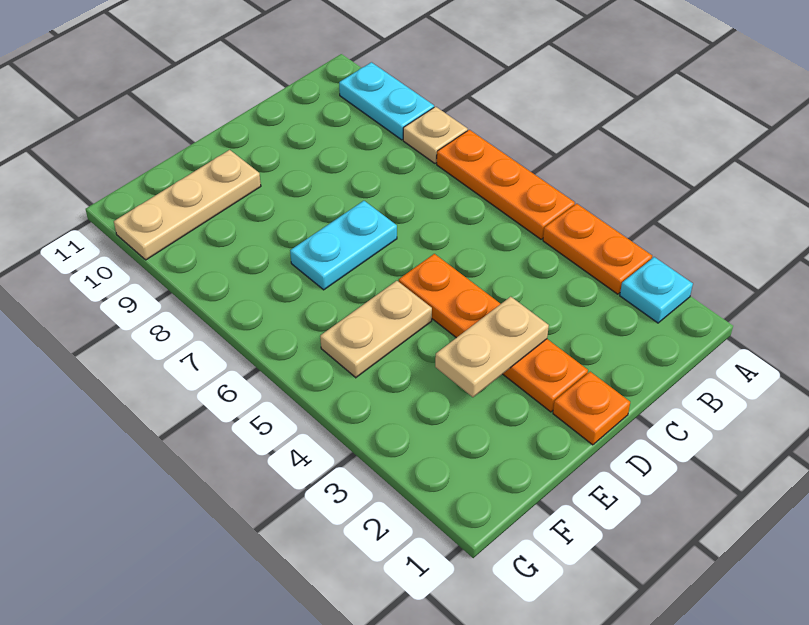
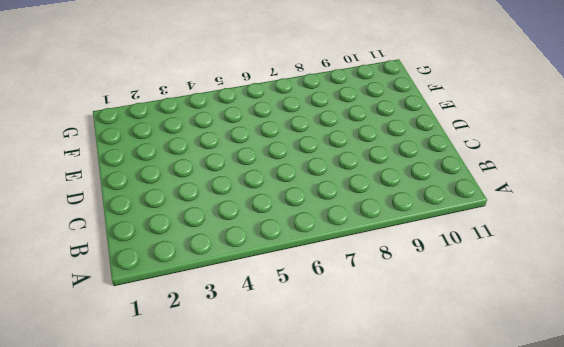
none -> cyan 1x1 plate [620,257,693,323]
none -> orange 1x2 plate [543,204,652,294]

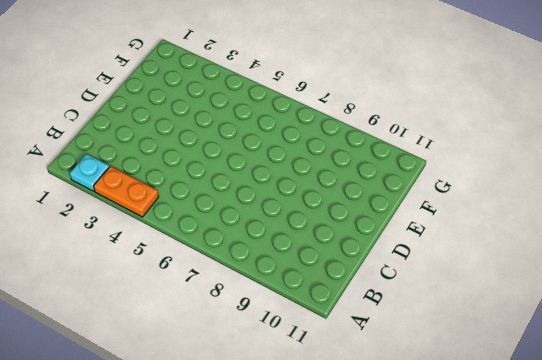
none -> orange 1x3 plate [437,130,575,239]
none -> tan 1x1 plate [403,107,468,163]

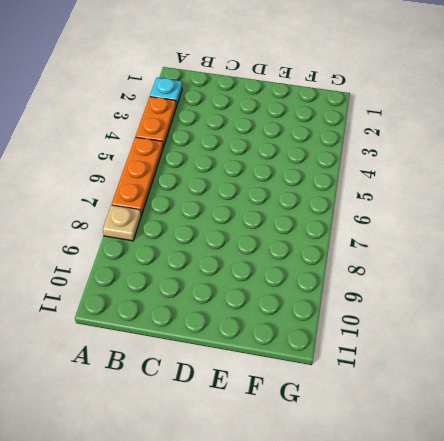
none -> cyan 1x2 plate [339,62,434,140]
none -> orange 1x1 plate [553,372,630,445]

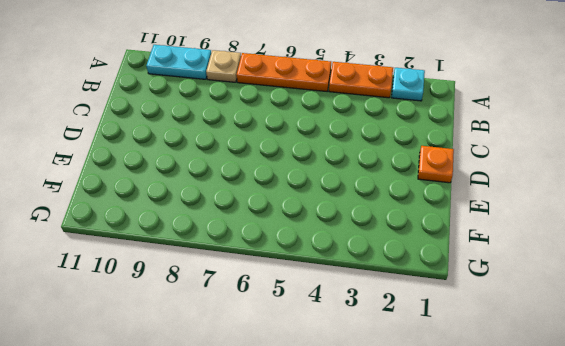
none -> orange 1x4 plate [399,254,588,412]
none -> cyan 1x2 plate [290,201,397,290]

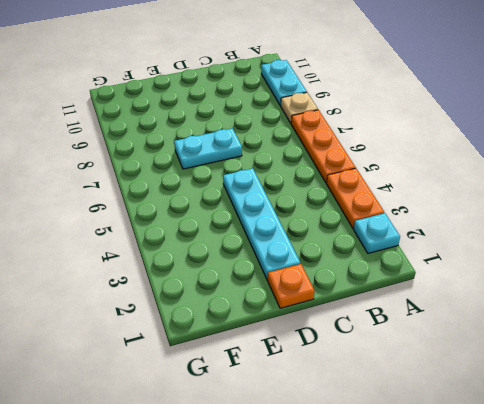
cyan 1x4 plate [223,168,300,280] -> orange 1x4 plate [399,254,588,412]
none -> tan 1x2 plate [320,281,432,378]
none -> tan 1x3 plate [114,150,261,260]

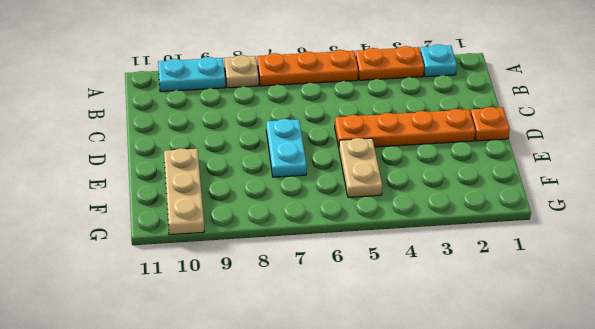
none -> tan 1x2 plate [435,297,549,397]

